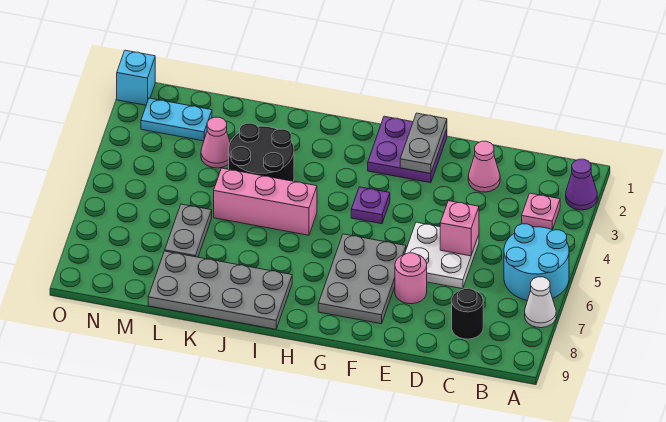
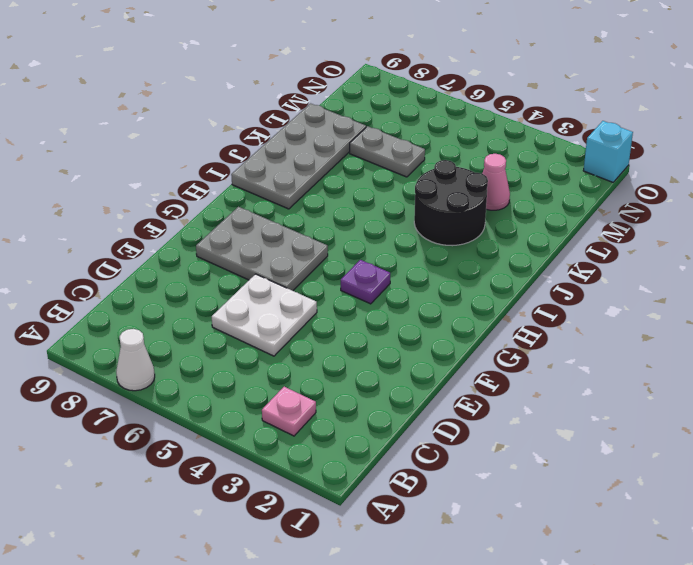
none -> purple 1x1 cone [566,159,597,210]
none -> cyan 2x2 round brick [504,224,569,300]
none -> black 1x1 round brick [452,288,483,339]

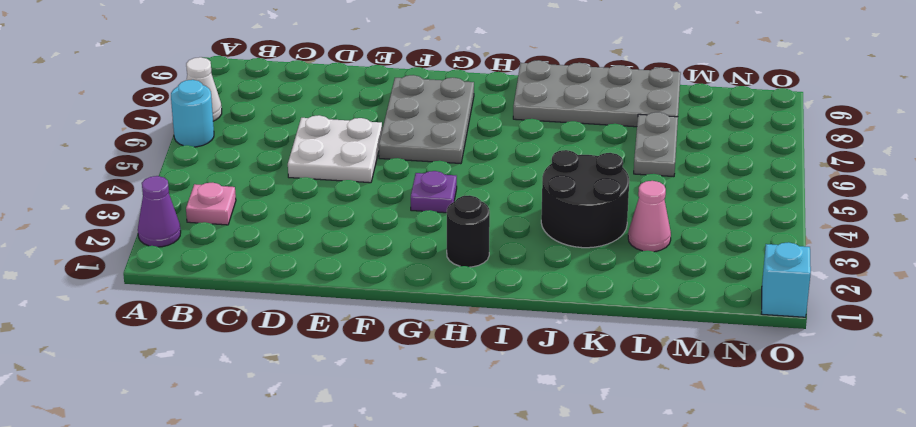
cyan 1x1 round brick [171,80,214,147] -> cyan 2x2 round brick [504,224,569,300]
black 1x1 round brick [447,195,490,267] -> black 1x1 round brick moved to [452,288,483,339]
none -> pink 1x1 cone [468,141,500,192]
none -> pink 1x1 round brick [395,253,427,304]
none -> purple 2x2 plate [368,116,447,183]

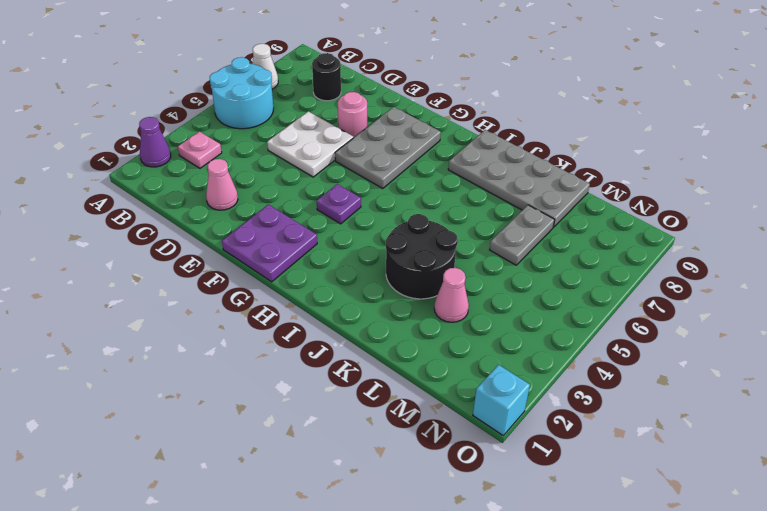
none -> pink 1x3 brick [214,168,317,235]
none -> cyan 1x2 plate [141,98,212,141]
none -> pink 1x1 brick [440,201,479,256]

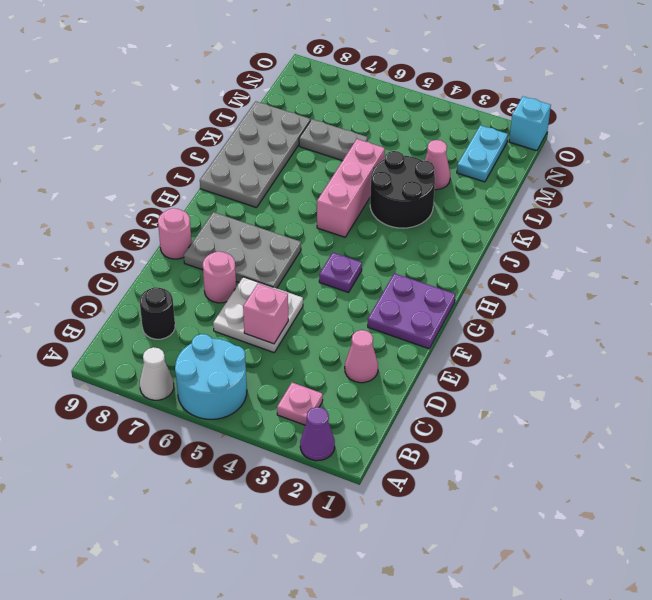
pink 1x1 round brick [158,208,192,259] -> none
none -> grey 1x2 plate [400,113,447,174]

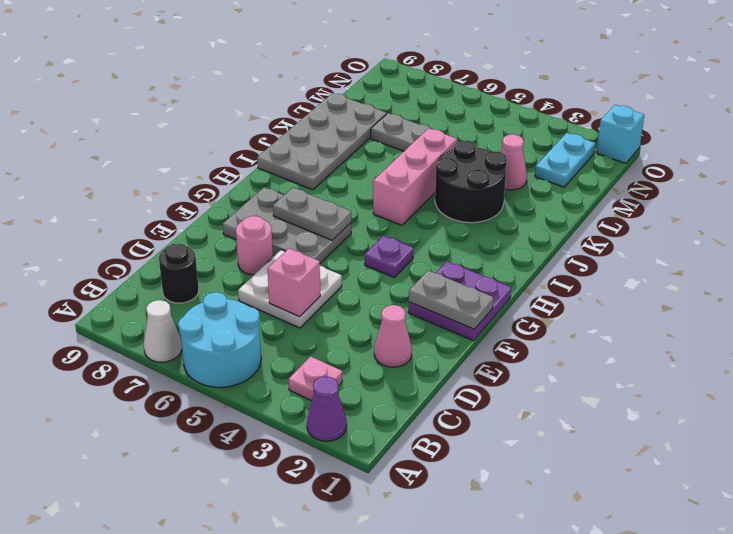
grey 1x2 plate [273,188,351,240] -> none

